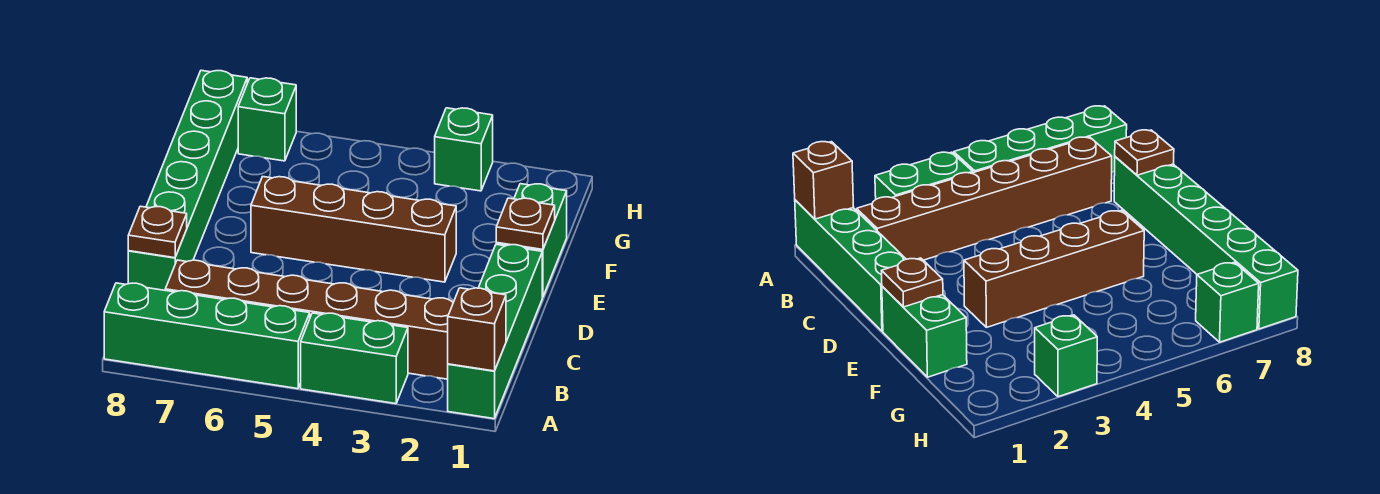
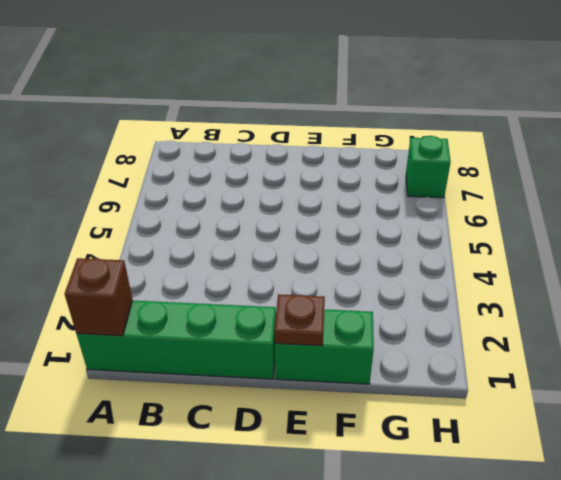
none -> green 1x2 brick [301,313,408,404]
none -> green 1x4 brick [104,283,310,389]
none -> brown 1x6 brick [165,260,453,379]

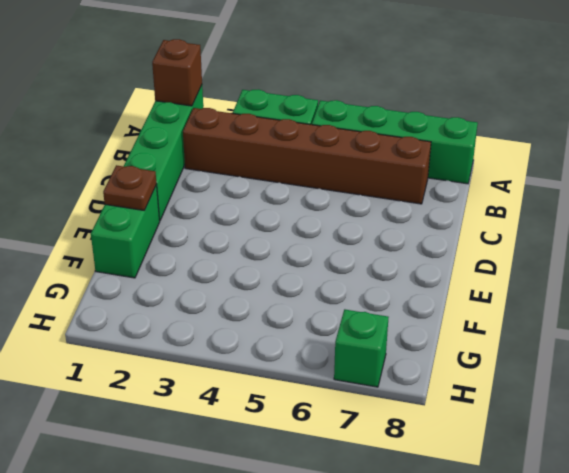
none -> green 1x6 brick [128,70,247,290]
none -> brown 1x4 brick [251,177,456,282]
none -> green 1x1 brick [435,108,493,191]

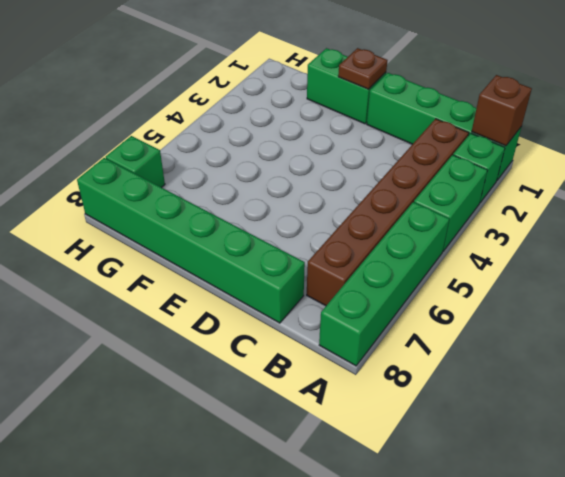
green 1x1 brick [453,133,505,203] -> green 1x1 brick moved to [435,108,493,191]
none -> brown 1x4 brick [251,177,456,282]
none -> brown 1x1 plate [128,206,187,258]

